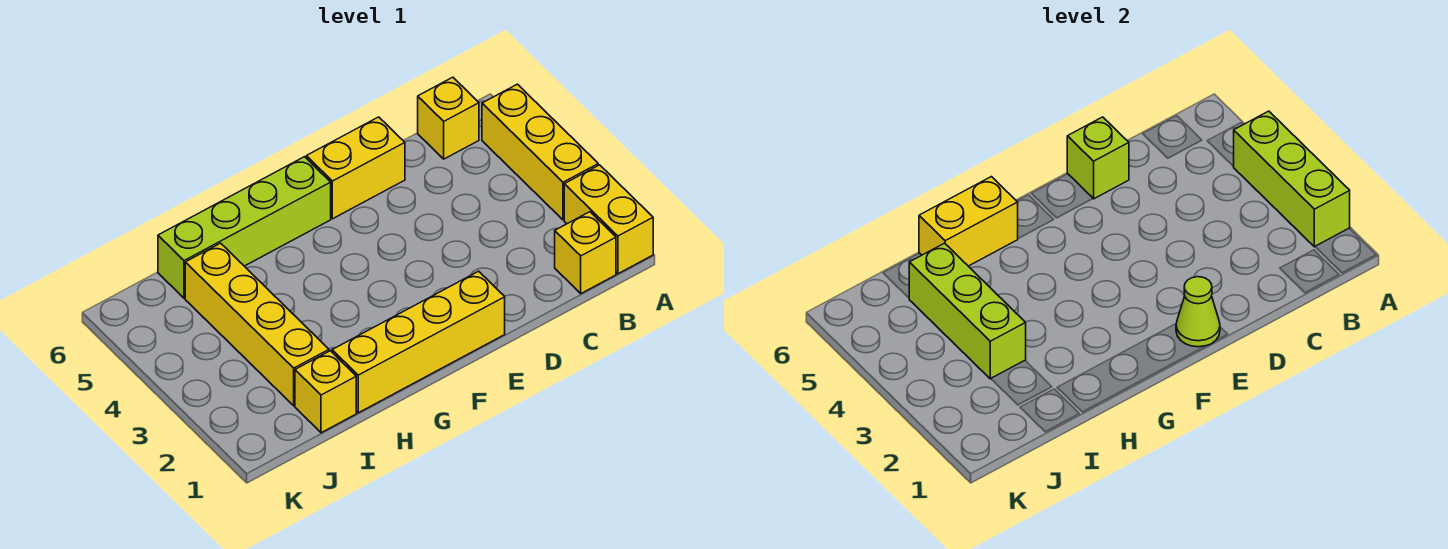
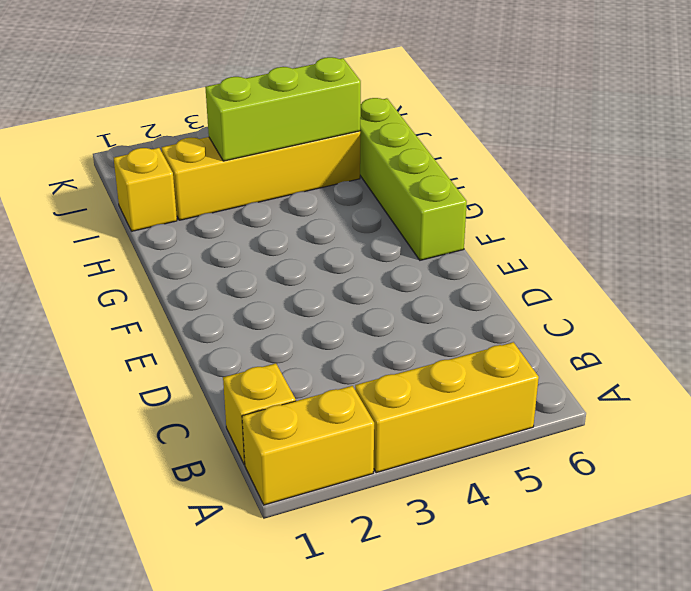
none -> yellow 1x1 brick [418,77,479,159]
none -> yellow 1x2 brick [306,117,405,219]
none -> yellow 1x4 brick [332,271,505,413]

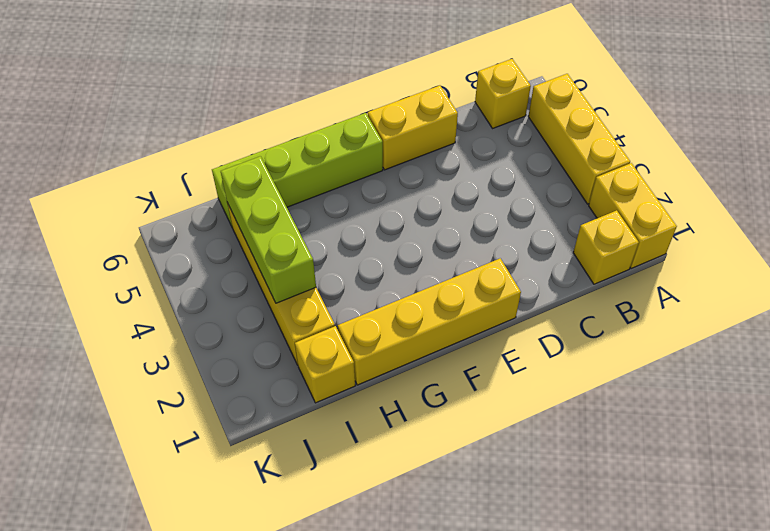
none -> lime 1x3 brick [1233,111,1350,247]
none -> lime 1x1 brick [1067,117,1129,199]
none -> lime 1x1 cone [1176,277,1220,347]

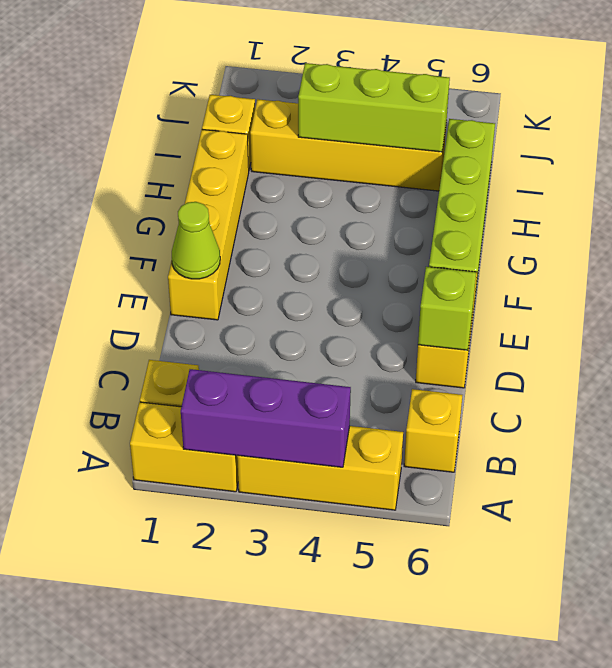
purple 1x3 brick [181,369,351,467] -> lime 1x3 brick [1233,111,1350,247]
none -> yellow 1x2 brick [919,177,1018,266]

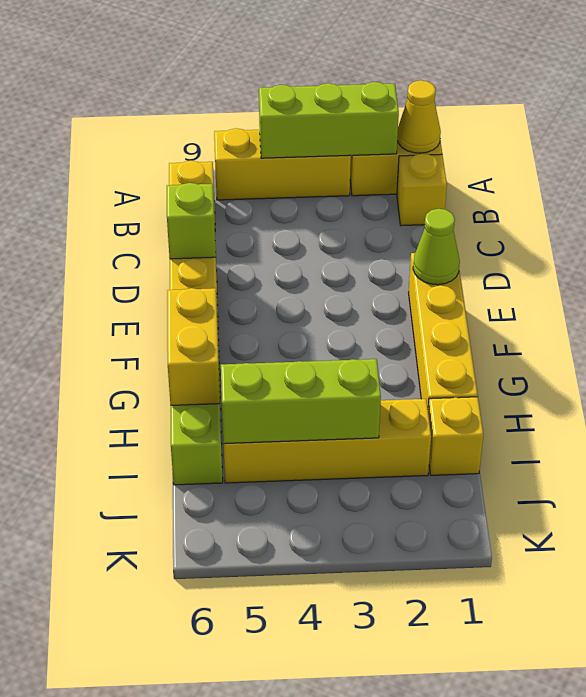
yellow 1x1 cone [397,80,441,153] -> none

